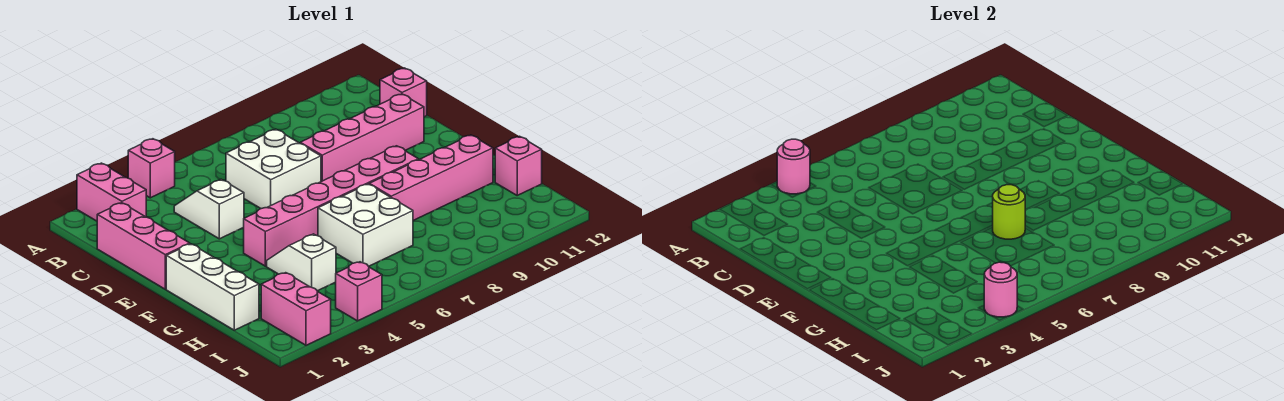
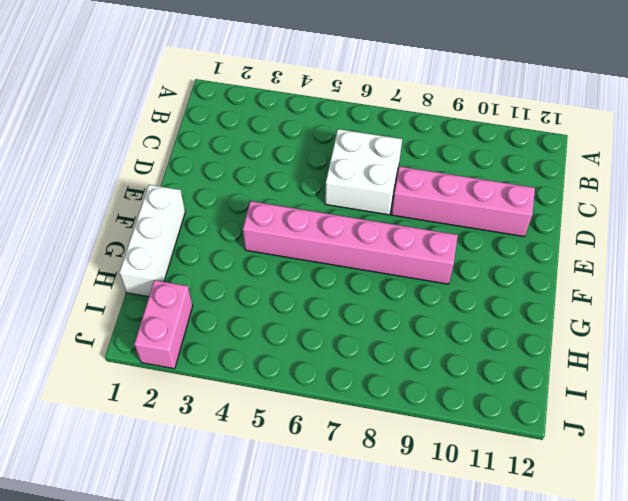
none -> pink 1x2 brick [77,163,146,221]
none -> pink 1x1 brick [128,139,175,198]
none -> pink 1x3 brick [97,203,190,289]

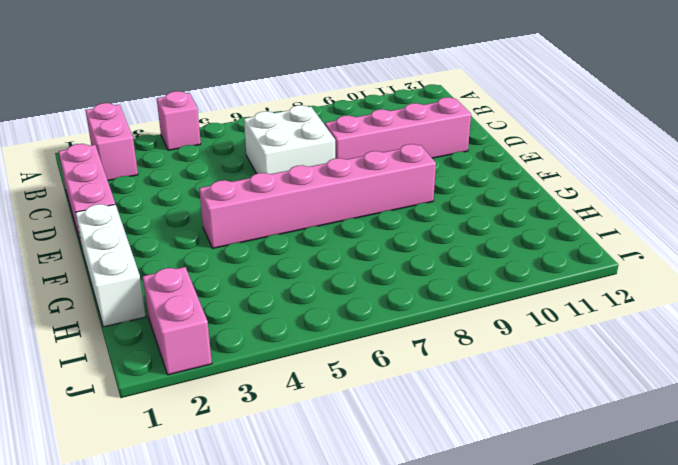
none -> white 1x2 slope [174,179,244,239]
none -> pink 1x1 brick [380,68,427,117]
none -> white 1x2 slope [267,234,336,291]

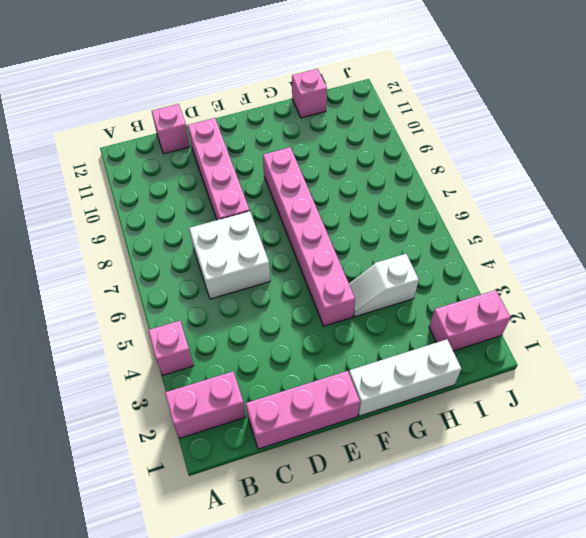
none -> white 1x2 slope [174,179,244,239]
none -> white 2x2 brick [318,184,413,266]
none -> pink 1x4 brick [369,135,493,220]

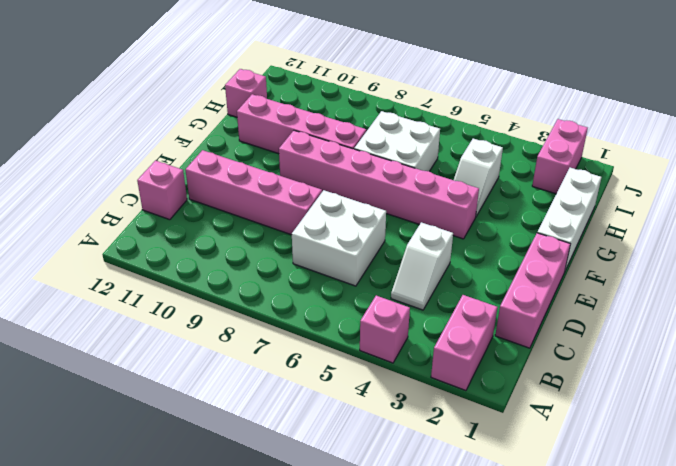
none -> pink 1x1 brick [336,262,382,321]
none -> pink 1x1 round brick [777,139,810,194]
none -> lime 1x1 round brick [993,185,1026,239]

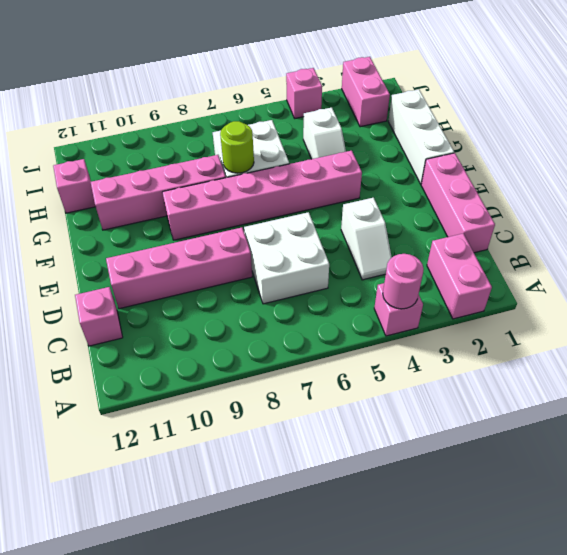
none -> pink 1x1 round brick [984,262,1017,317]

